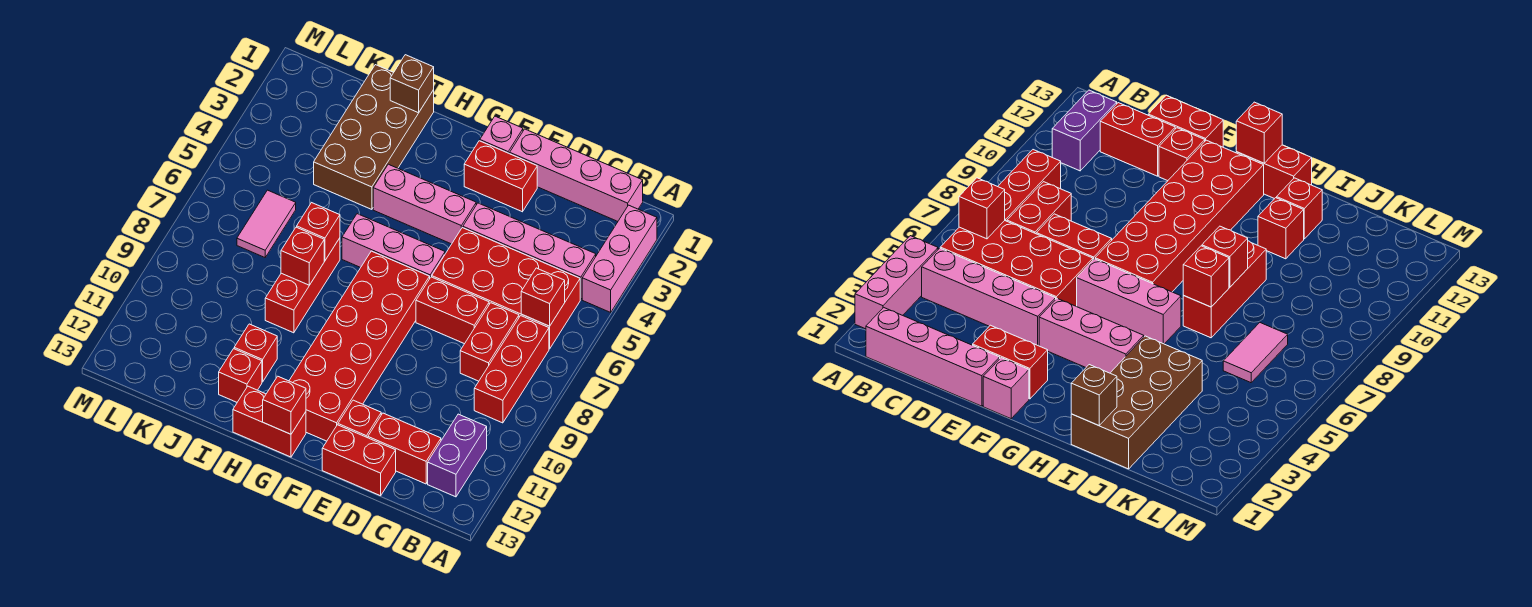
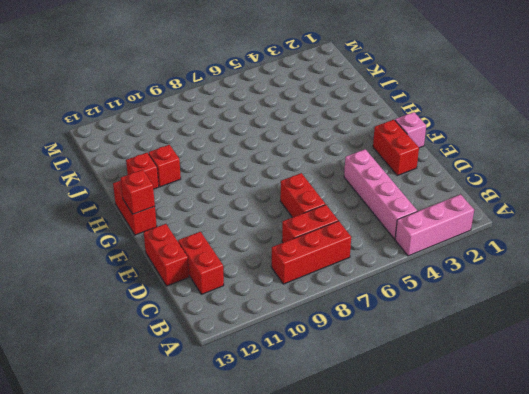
none -> pink 1x4 brick [510,129,643,221]
none -> red 2x4 brick [432,228,580,349]
none -> purple 1x2 brick [428,414,487,497]

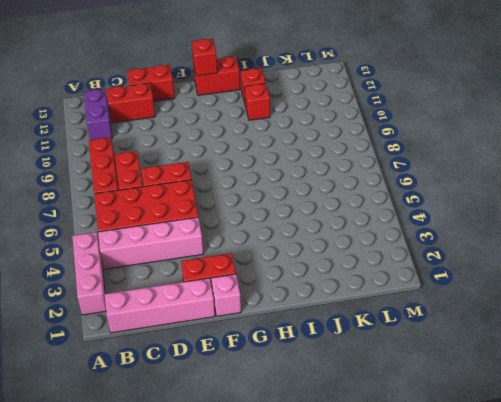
none -> red 1x1 brick [338,400,381,438]
none -> pink 1x3 brick [373,164,476,244]
none -> pink 1x3 brick [342,214,445,277]

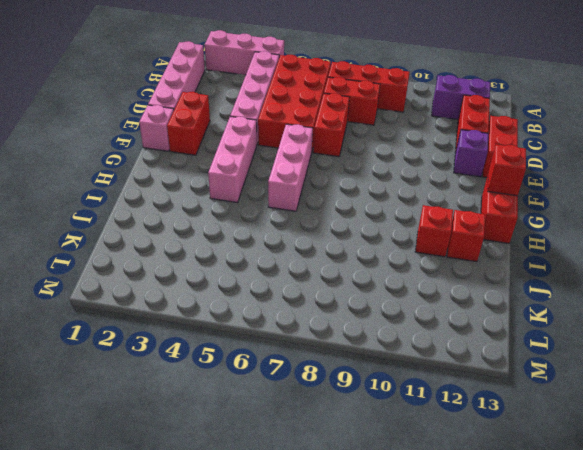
purple 1x1 brick [454,130,488,177] -> red 1x1 brick [338,400,381,438]
none -> red 2x6 brick [289,251,430,441]
none -> brown 2x4 brick [314,65,434,209]
none -> red 1x3 brick [265,238,340,333]

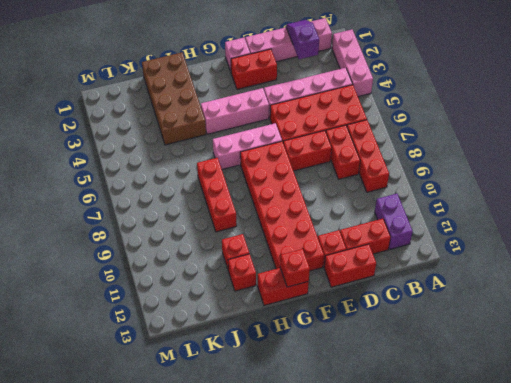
purple 1x2 slope [286,20,319,59] -> none
none -> pink 1x2 tile [237,190,296,257]
none -> red 1x1 brick [521,268,565,326]
none -> brown 1x1 brick [390,55,434,113]

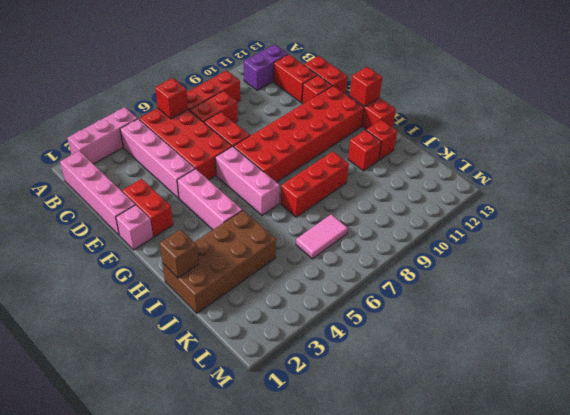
none -> red 1x1 brick [297,203,340,261]
none -> red 1x1 brick [281,227,324,285]

